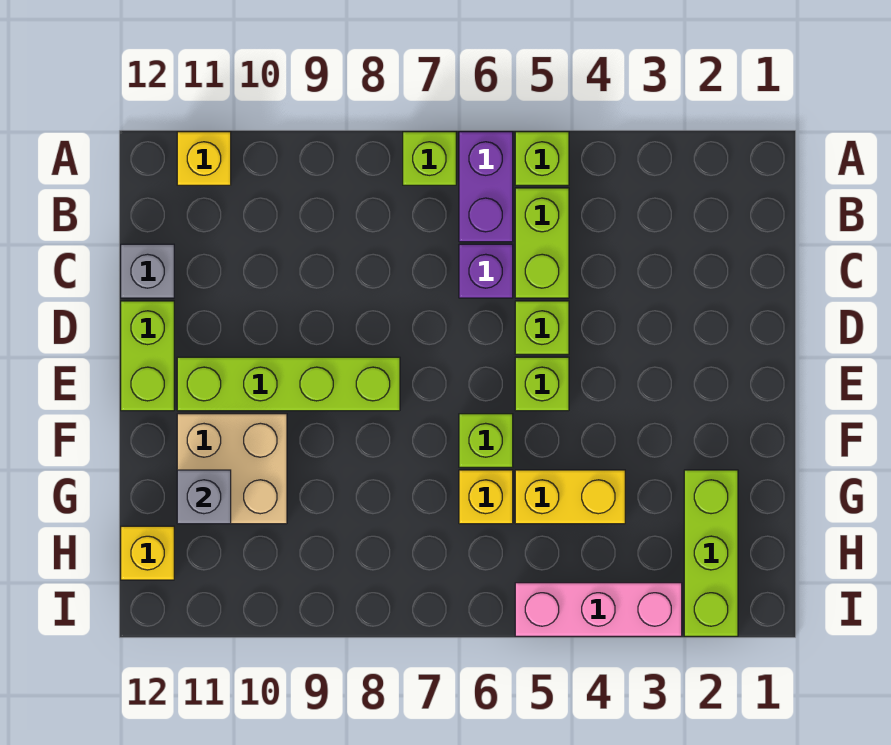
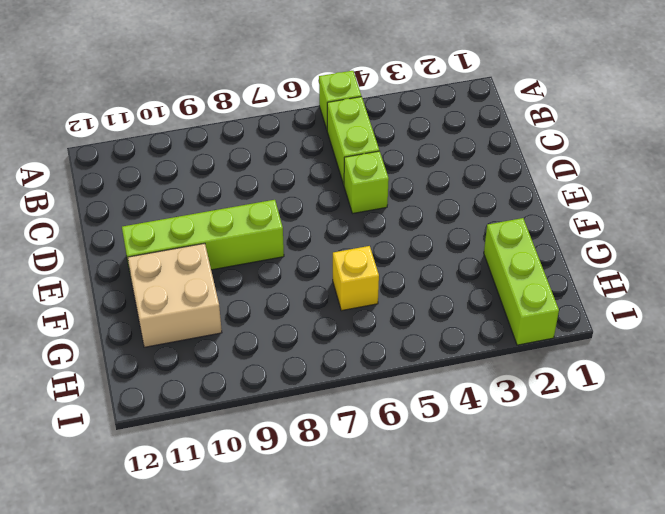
none -> purple 1x2 brick [459,132,513,242]
none -> lime 1x1 brick [403,132,456,185]
none -> yellow 1x1 brick [177,132,231,185]

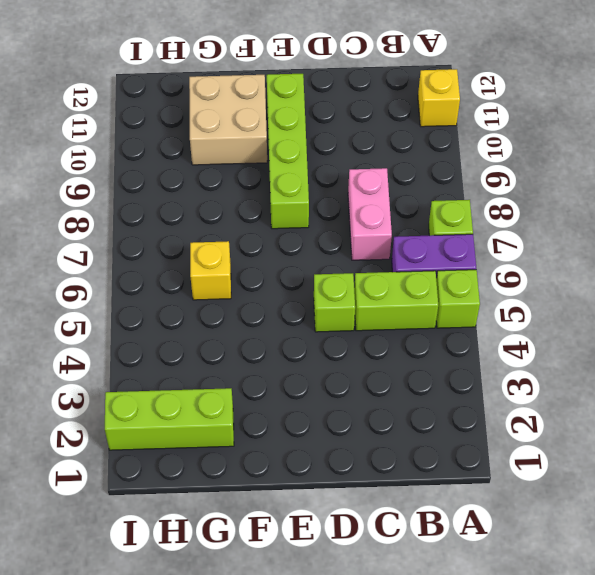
pink 1x2 brick [348,168,392,260] -> none
none -> purple 1x1 brick [459,244,513,298]
none -> grey 1x1 brick [121,244,174,298]
none -> lime 1x2 brick [121,301,174,411]

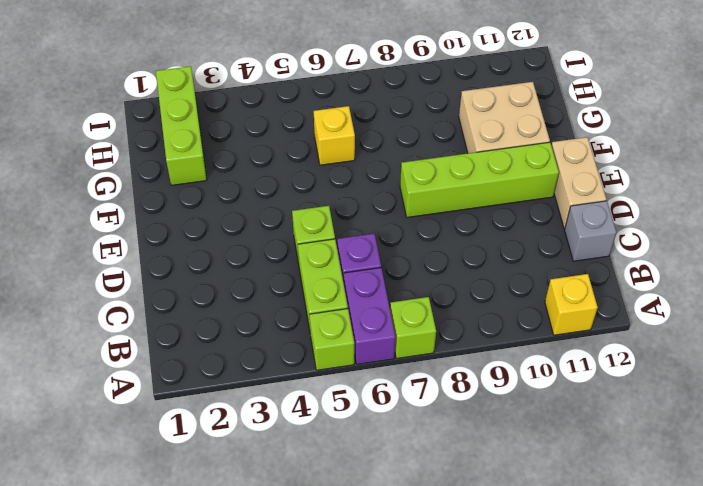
tan 1x2 brick [551,137,606,229] -> lime 1x2 brick [121,301,174,411]
none -> lime 1x1 brick [515,357,569,411]
none -> lime 1x1 brick [459,414,513,467]
none -> yellow 1x2 brick [515,470,625,524]

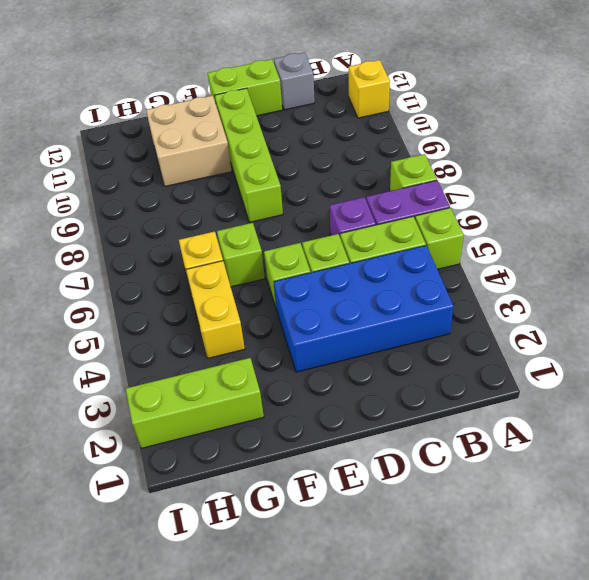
blue 2x4 brick [274,246,454,372] -> none
none -> yellow 1x1 brick [121,526,174,580]
none -> pink 1x3 brick [515,583,682,636]
none -> grey 1x1 brick [177,470,231,524]

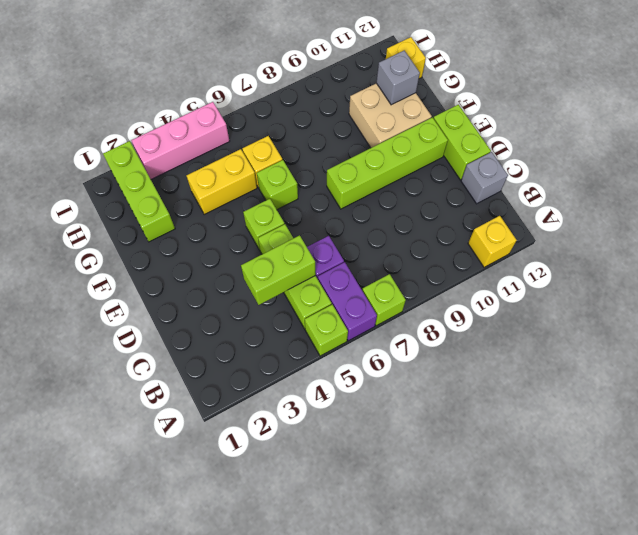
lime 1x2 brick [241,235,316,305] -> none

